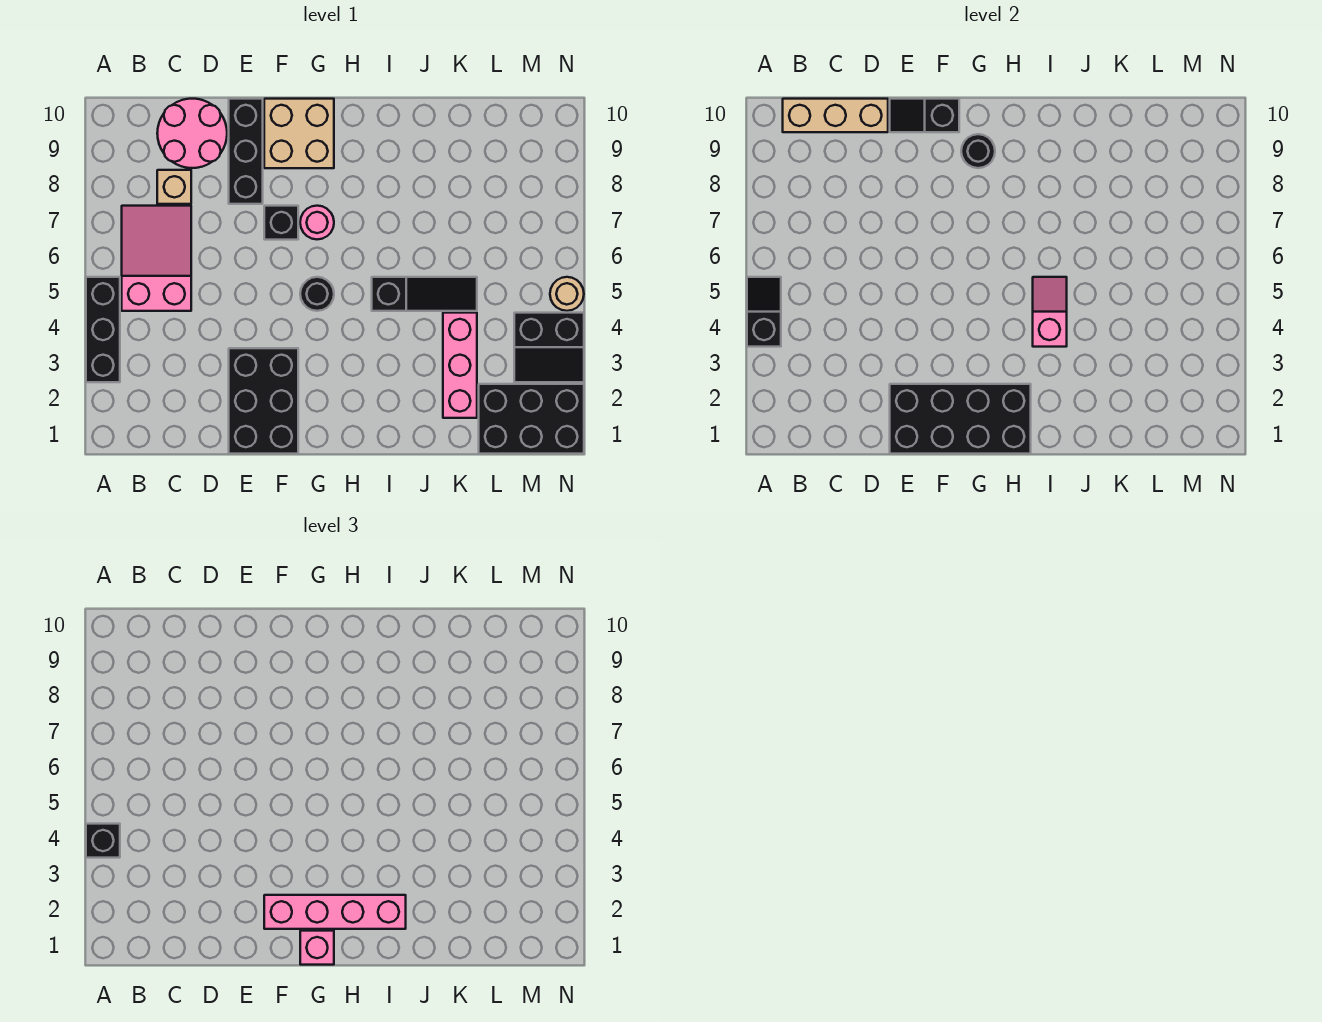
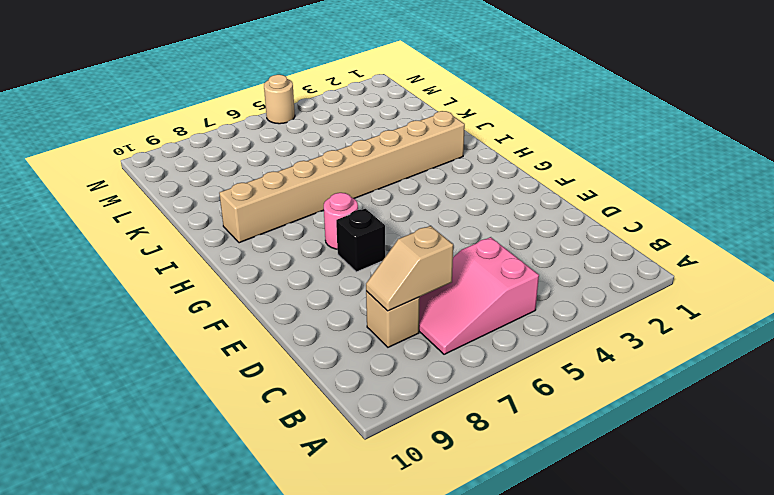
tan 1x2 slope [366,226,453,311] -> none
tan 1x8 brick [219,111,465,243] -> black 1x3 slope [372,277,477,311]
none -> black 1x3 brick [86,277,120,382]
none -> pink 2x2 round brick [157,99,227,168]
none -> black 2x3 brick [229,348,298,454]

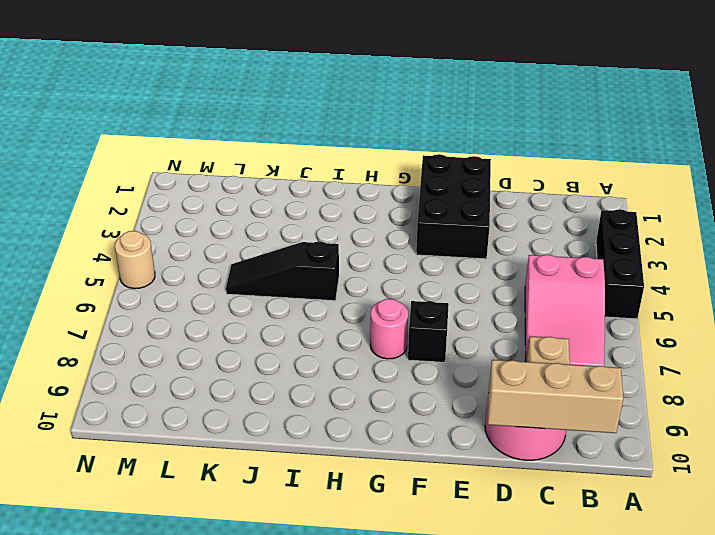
none -> black 1x3 brick [229,99,263,204]
none -> tan 2x2 brick [264,99,334,168]
none -> black 1x1 round brick [300,277,334,311]

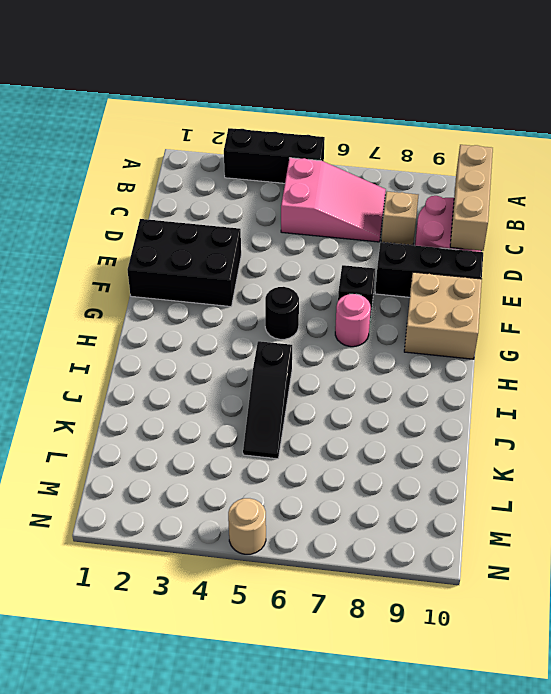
none -> pink 1x3 brick [443,313,477,418]
none -> black 2x3 brick [479,384,584,454]
none -> black 2x2 slope [514,313,584,382]

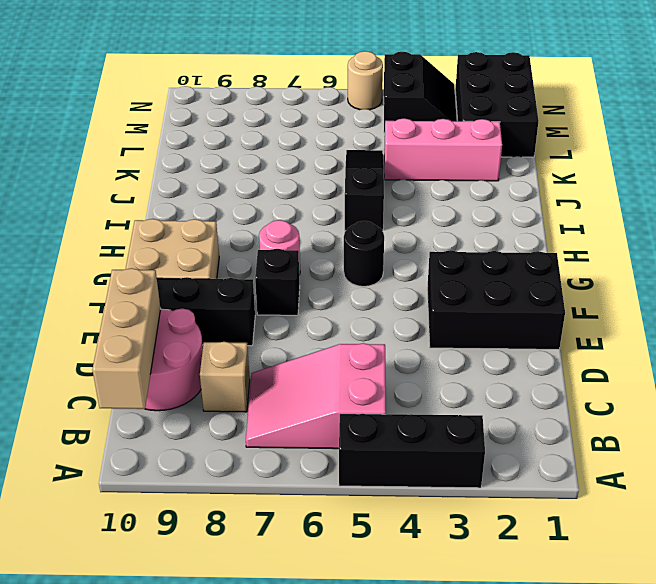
none -> black 1x2 slope [747,277,781,347]
none -> black 2x4 brick [890,384,1031,454]
none -> black 1x2 slope [890,99,959,132]

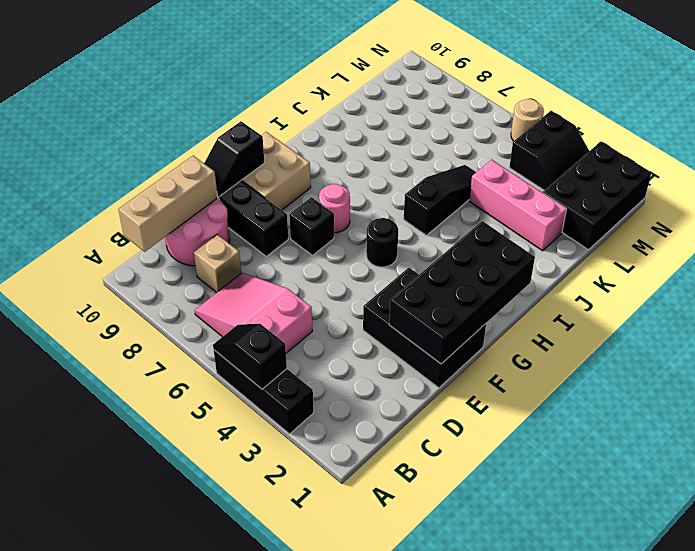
none -> black 1x1 round brick [961,134,995,168]
none -> pink 1x2 slope [1033,277,1067,347]
none -> black 1x1 brick [86,824,120,858]

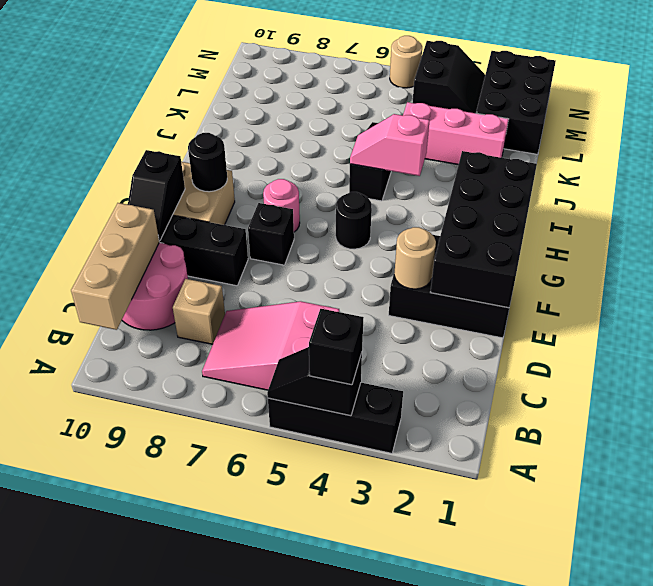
tan 1x1 round brick [394,227,436,289] -> none
none -> pink 1x4 brick [264,895,406,929]
none -> pink 1x1 brick [300,931,334,965]

